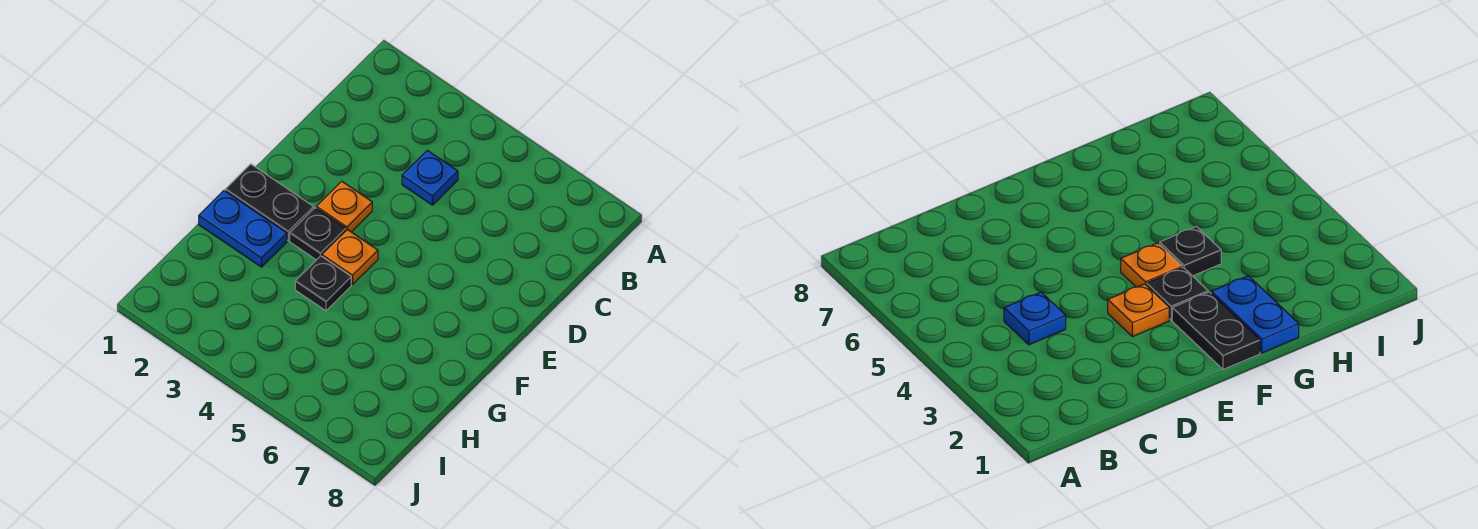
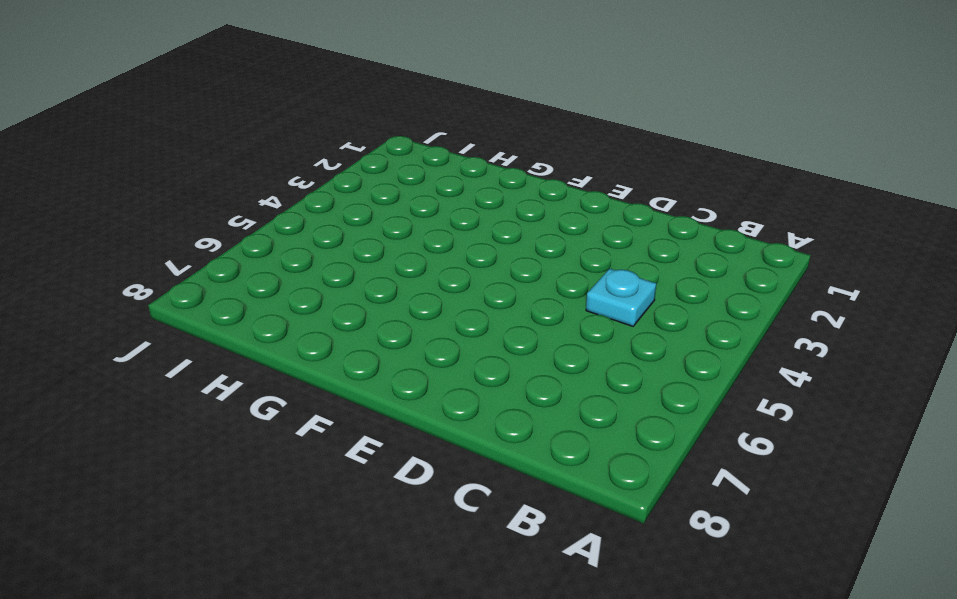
cyan 1x1 plate [586,269,656,326] -> blue 1x1 plate [402,150,458,205]
none -> orange 1x1 plate [316,181,372,232]
none -> black 1x2 plate [225,164,314,241]

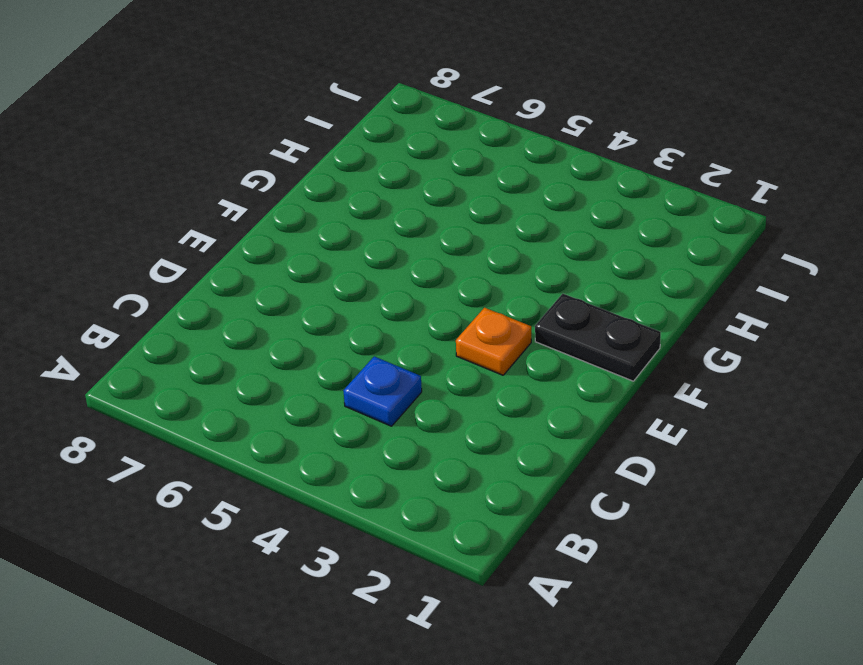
none -> black 1x1 plate [290,208,346,260]
none -> orange 1x1 plate [322,230,378,284]

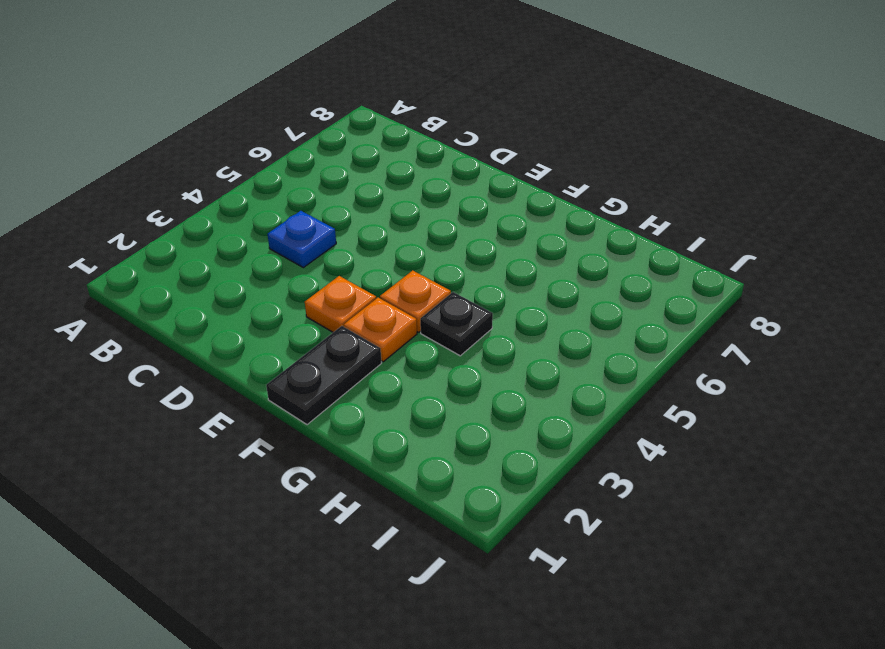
orange 1x1 plate [344,298,417,362] -> black 1x1 plate [290,208,346,260]
none -> blue 1x2 plate [199,191,287,267]

